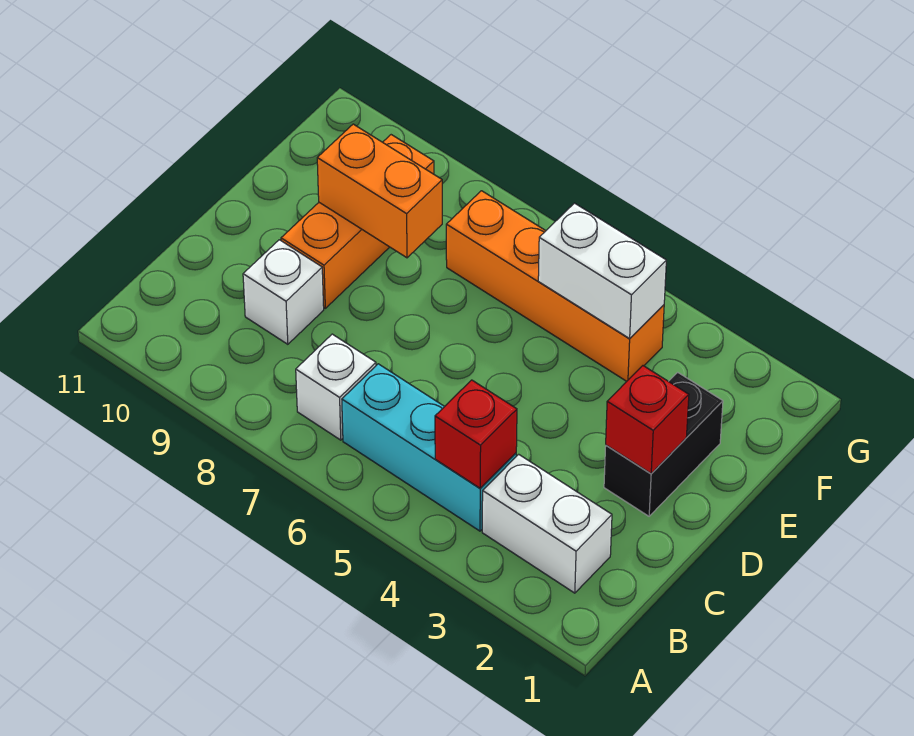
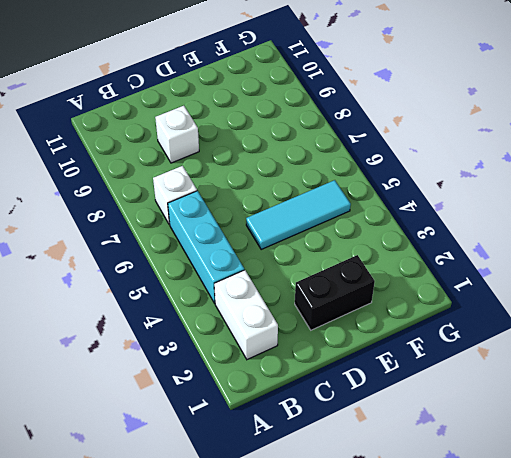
cyan 1x3 tile [246,180,351,249] -> orange 1x4 brick [446,191,664,381]
none -> orange 1x3 brick [281,135,434,308]
none -> red 1x1 brick [435,380,517,488]

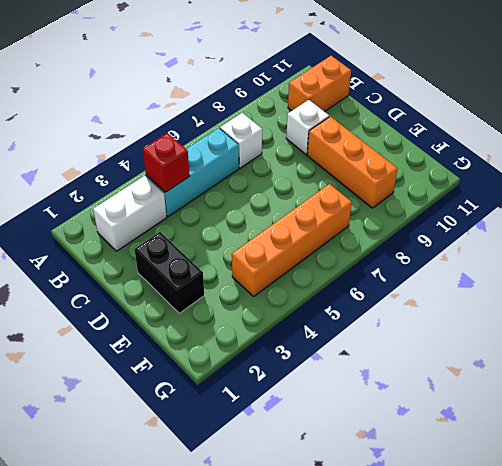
orange 1x2 brick [288,56,351,112] -> orange 1x2 brick moved to [317,124,442,258]
none -> red 1x1 brick [606,366,689,474]
none -> white 1x2 brick [538,203,666,338]

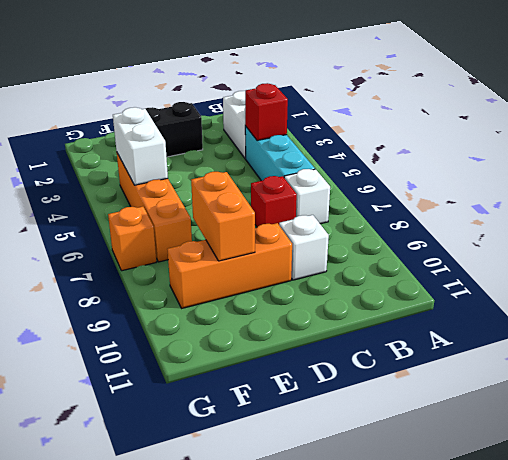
red 1x1 brick [251,176,297,227] -> red 1x1 brick moved to [606,366,689,474]
orange 1x1 brick [108,207,156,271] -> none

